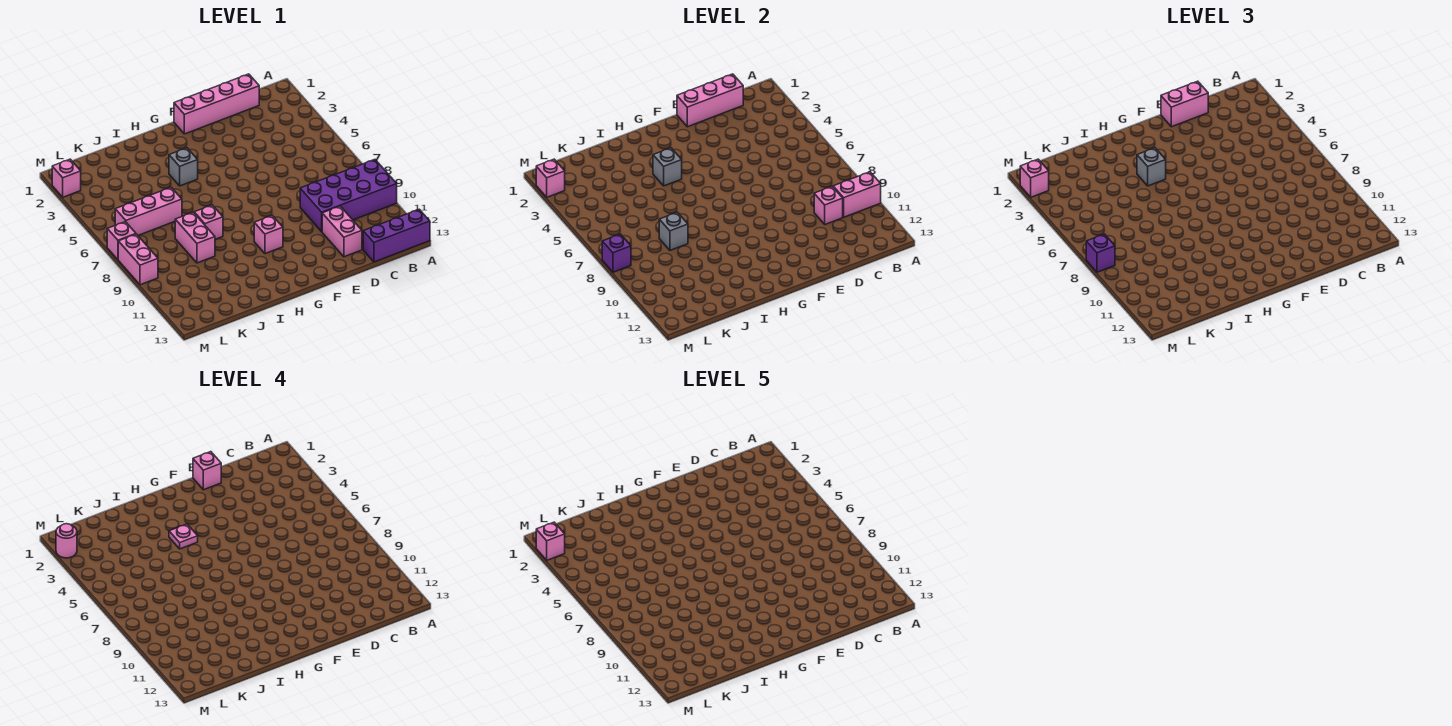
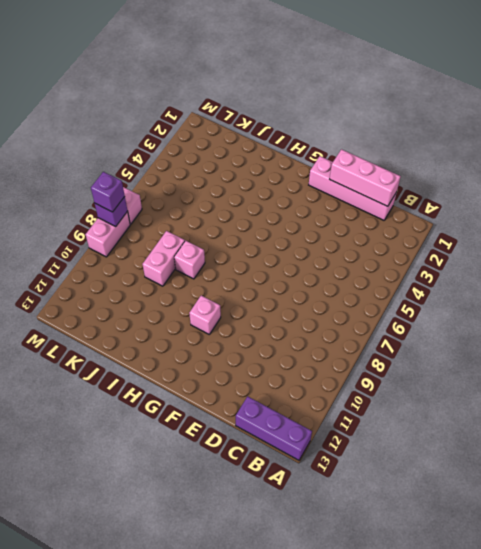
none -> purple 2x4 brick [300,160,397,232]
none -> pink 1x2 brick [322,206,362,257]
none -> grey 1x1 brick [169,148,198,186]

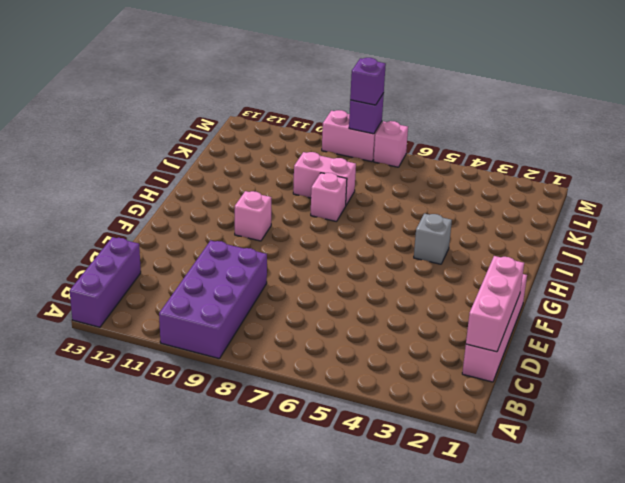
none -> pink 1x2 brick [322,206,362,257]
none -> pink 1x3 brick [115,187,182,235]
none -> pink 1x1 brick [52,159,81,197]

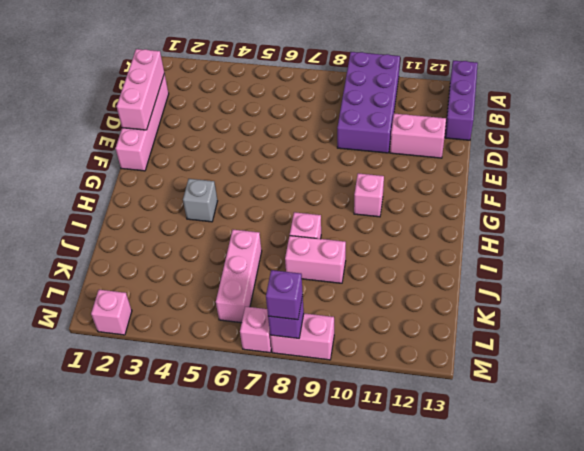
none -> pink 1x2 brick [833,172,881,217]
none -> pink 1x1 brick [814,187,843,224]
none -> grey 1x1 brick [653,148,682,186]

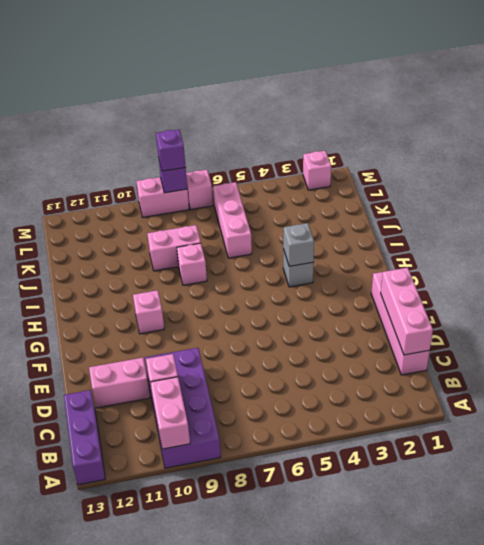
none -> grey 1x1 brick [659,212,688,250]
none -> pink 1x1 brick [536,159,565,197]
none -> pink 1x2 brick [1161,81,1209,127]

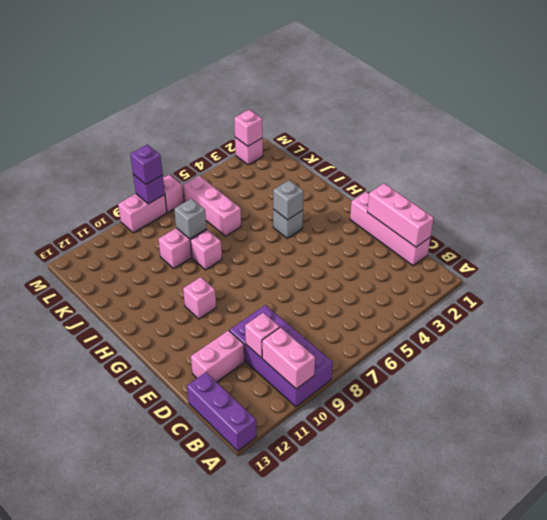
none -> pink 1x2 brick [1161,81,1209,127]
none -> grey 1x1 brick [1137,148,1166,186]
none -> pink 1x1 brick [1020,159,1049,197]

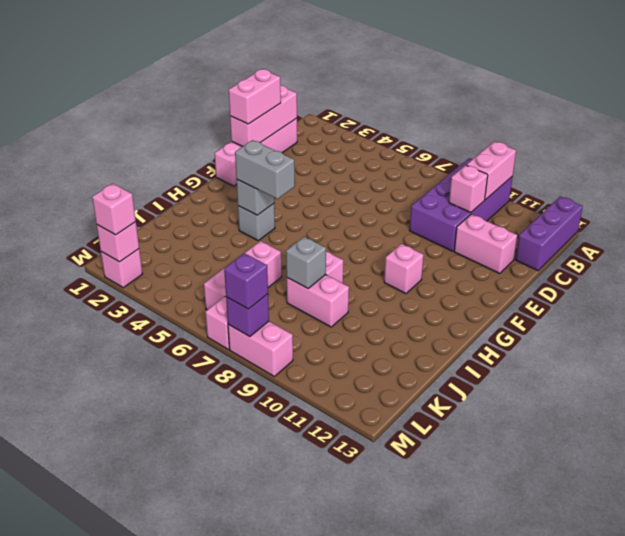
grey 1x2 brick [235,140,295,199] -> grey 1x1 brick [1137,148,1166,186]
none -> pink 1x1 brick [193,452,221,490]
none -> pink 1x1 plate [169,524,198,549]
none -> pink 1x1 round brick [56,524,77,558]

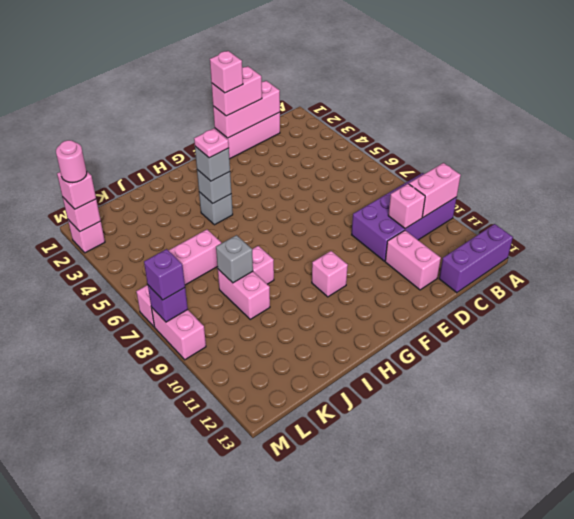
none -> pink 1x1 brick [536,522,565,560]

